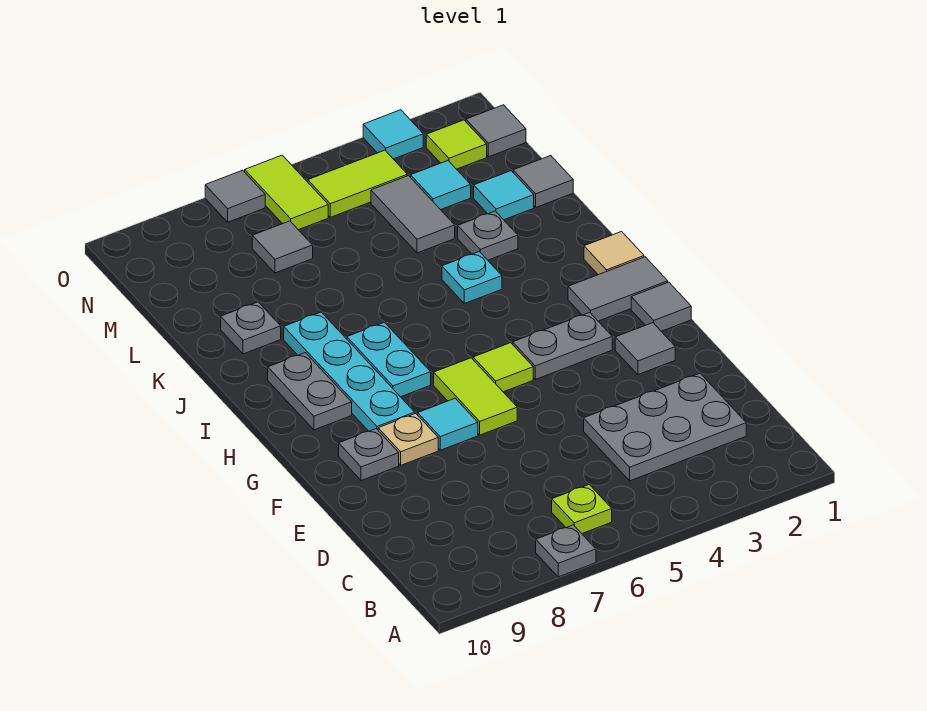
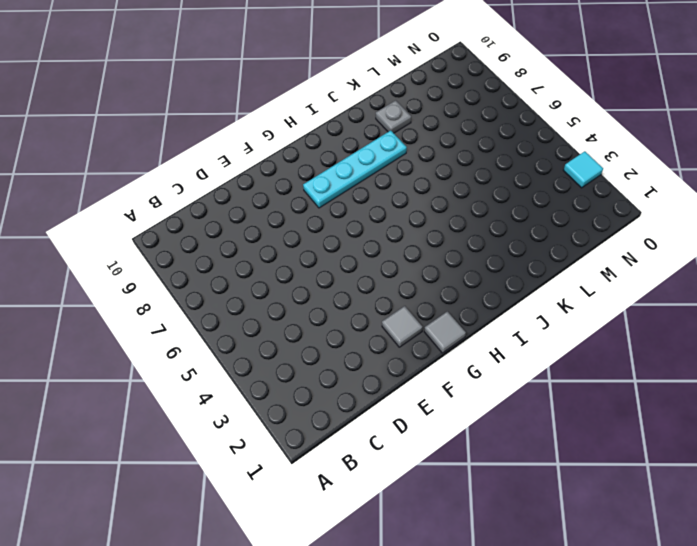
none -> grey 1x1 plate [536,525,596,577]
none -> lime 1x1 plate [552,485,612,534]
none -> grey 2x3 plate [584,373,746,481]
none -> lime 1x2 tile [434,358,517,435]

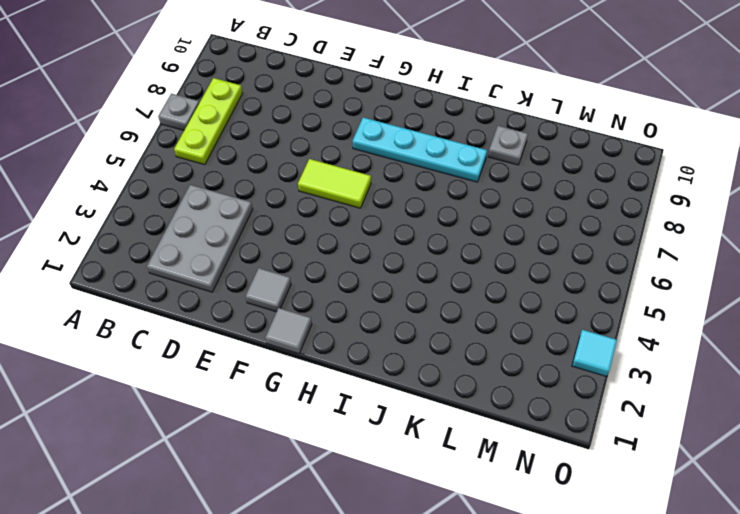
lime 1x3 plate [174,78,243,165] -> lime 1x1 plate [552,485,612,534]
none -> cyan 1x1 tile [418,398,478,450]
none -> tan 1x1 plate [378,413,438,465]
none -> grey 1x1 plate [339,429,399,481]
none -> grey 1x2 plate [513,312,612,379]

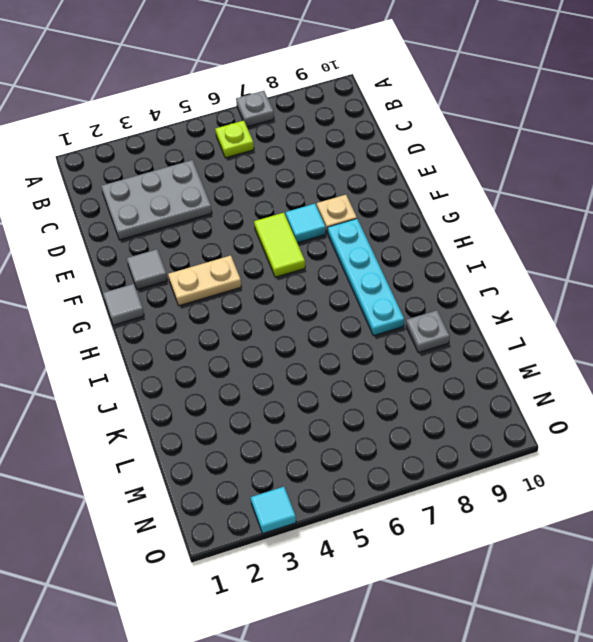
tan 1x2 plate [168,256,241,306] -> grey 1x2 plate [513,312,612,379]
none -> grey 1x1 plate [339,429,399,481]
none -> lime 1x1 tile [473,343,533,392]
none -> grey 1x2 tile [568,257,668,321]
none -> cyan 1x2 plate [347,322,431,397]

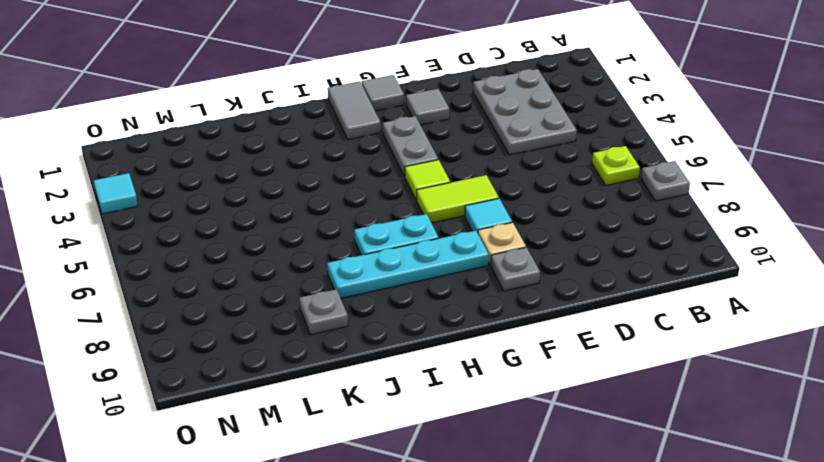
none -> grey 1x2 plate [268,353,352,430]
none -> tan 1x1 tile [584,232,644,275]
none -> cyan 1x1 plate [442,252,502,304]
none -> grey 1x1 plate [458,211,518,260]

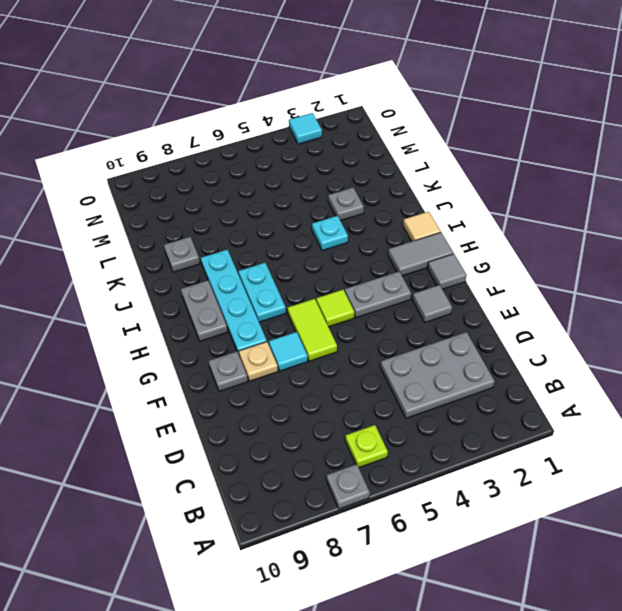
none -> grey 1x1 tile [513,156,573,207]
none -> cyan 1x1 tile [474,171,534,220]
none -> grey 1x2 tile [371,176,455,253]
none -> cyan 1x1 tile [411,161,471,210]

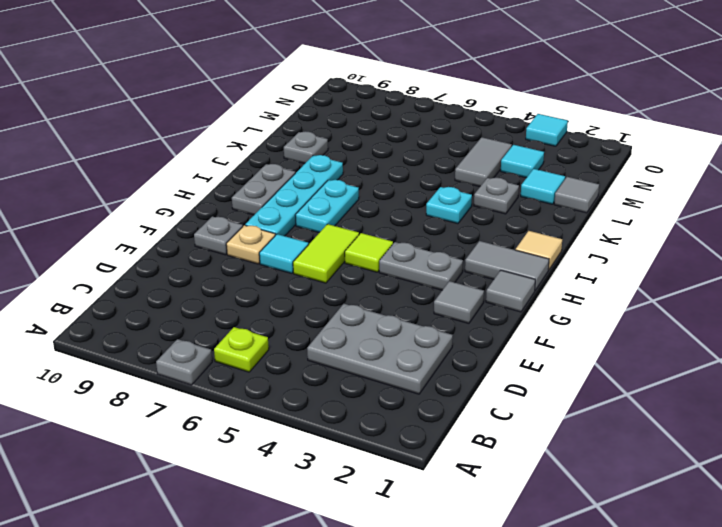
none -> grey 1x1 tile [252,221,313,273]
none -> grey 1x1 tile [466,105,526,157]
none -> lime 1x1 tile [426,120,487,169]
none -> lime 1x2 tile [308,150,407,217]

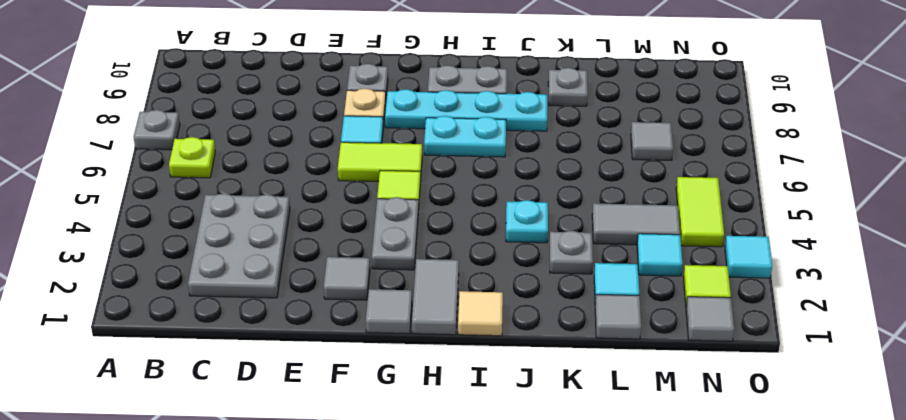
none -> lime 1x2 tile [245,155,328,230]
none -> grey 1x1 tile [205,170,265,222]

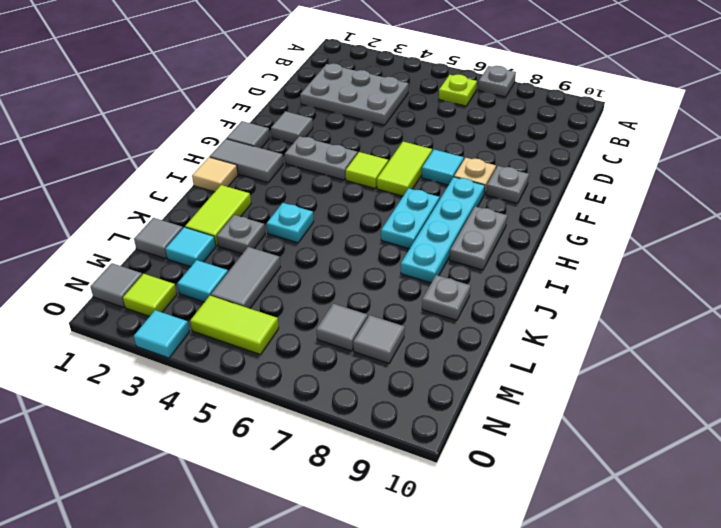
lime 1x2 tile [185,185,251,246] -> lime 1x2 tile moved to [245,155,328,230]
grey 1x1 tile [353,315,405,363] -> grey 1x1 tile moved to [205,170,265,222]

